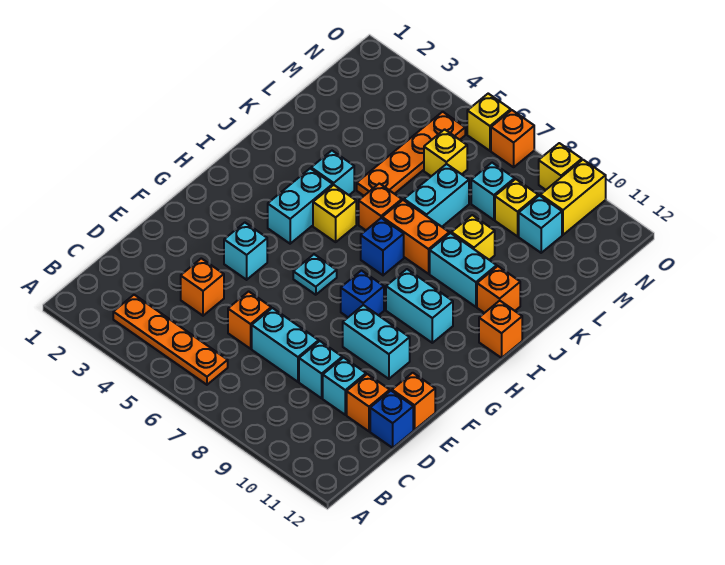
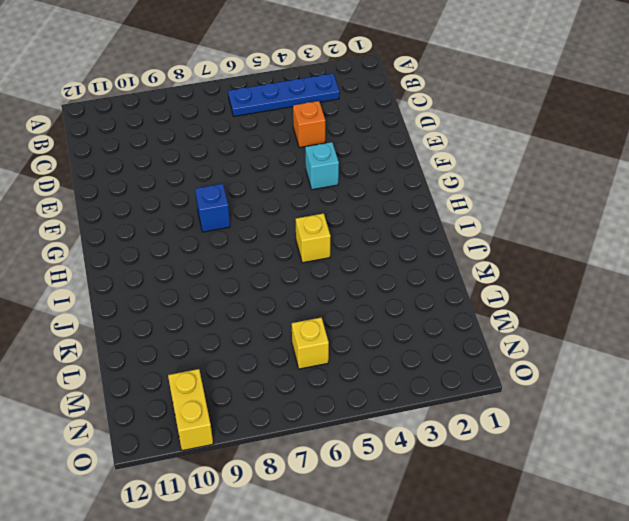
blue 1x4 plate [228,74,340,116] -> orange 1x4 plate [113,295,228,385]
none -> orange 1x1 brick [228,291,271,349]
none -> cyan 1x2 brick [252,308,319,382]
none -> cyan 1x1 brick [299,341,342,398]
none -> cyan 1x1 brick [323,358,366,415]

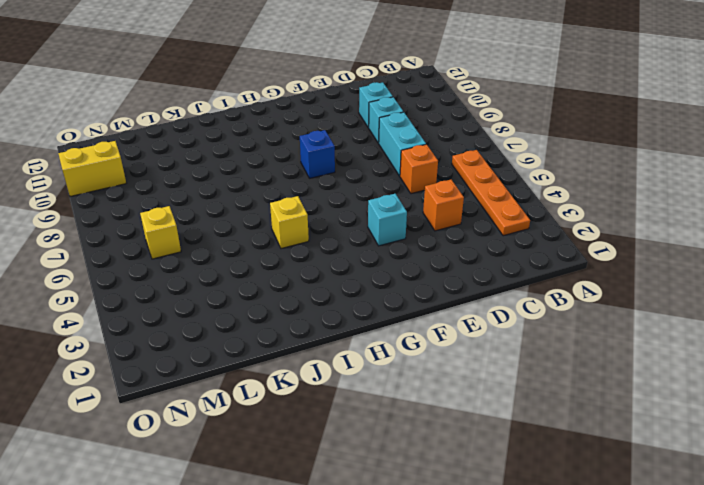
none -> orange 1x1 brick [347,374,390,431]
none -> blue 1x1 brick [370,391,413,448]
none -> orange 1x1 brick [392,373,435,430]
none -> cyan 1x2 brick [343,305,410,379]

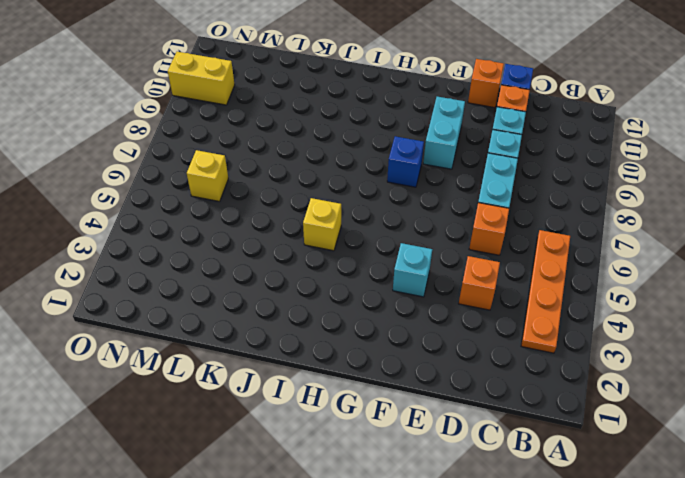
none -> cyan 1x1 plate [293,254,337,295]
none -> cyan 1x2 brick [268,169,333,244]
none -> cyan 1x2 brick [386,269,453,343]
none -> blue 1x1 brick [361,218,404,275]

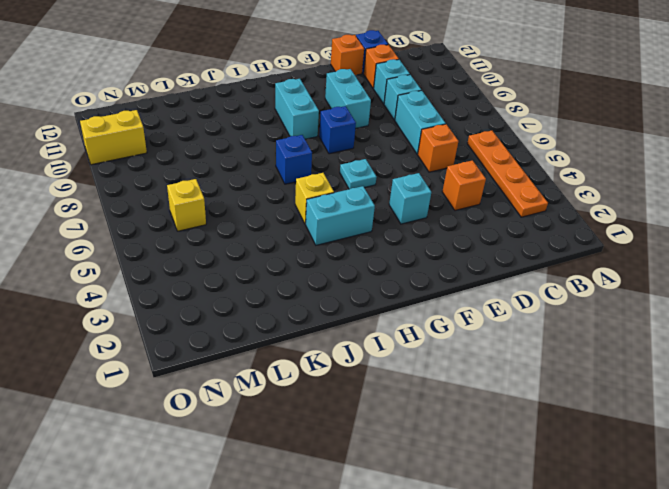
none -> orange 1x1 brick [479,301,522,358]
none -> cyan 1x1 brick [311,151,354,195]
none -> orange 1x1 brick [359,183,402,230]
none -> orange 1x2 brick [382,200,449,274]

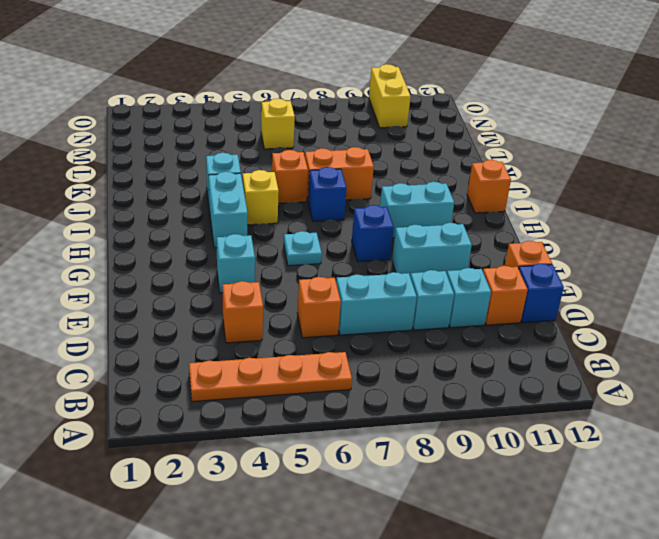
none -> cyan 1x2 brick [430,233,497,307]
none -> orange 1x1 brick [477,266,520,313]
none -> orange 1x4 plate [357,112,465,196]
none -> cyan 1x2 brick [404,164,469,227]

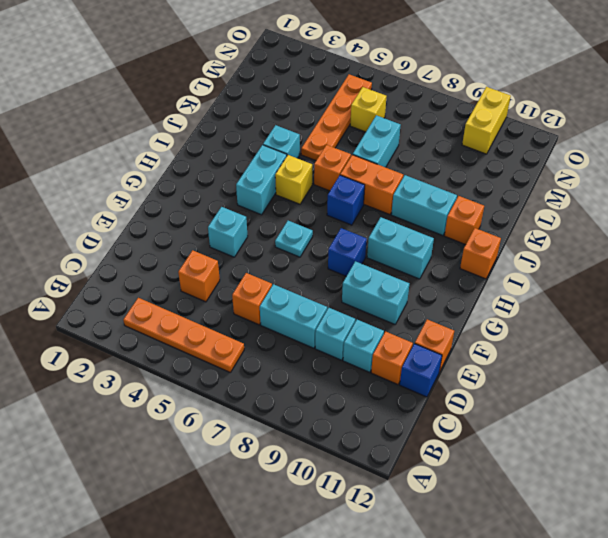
none -> yellow 1x1 brick [451,215,495,260]
none -> cyan 1x1 brick [471,163,515,220]
none -> yellow 1x1 brick [495,179,538,236]
none -> cyan 1x1 brick [519,196,562,253]

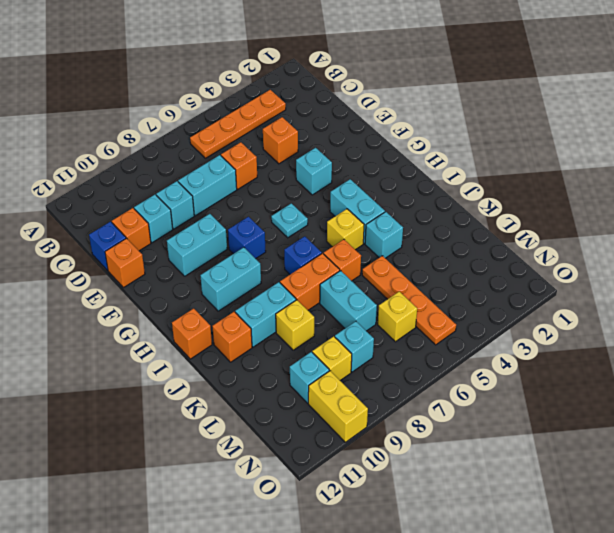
none -> yellow 1x1 brick [467,94,511,151]
none -> orange 1x1 brick [491,110,534,167]
none -> yellow 1x1 brick [539,143,582,190]

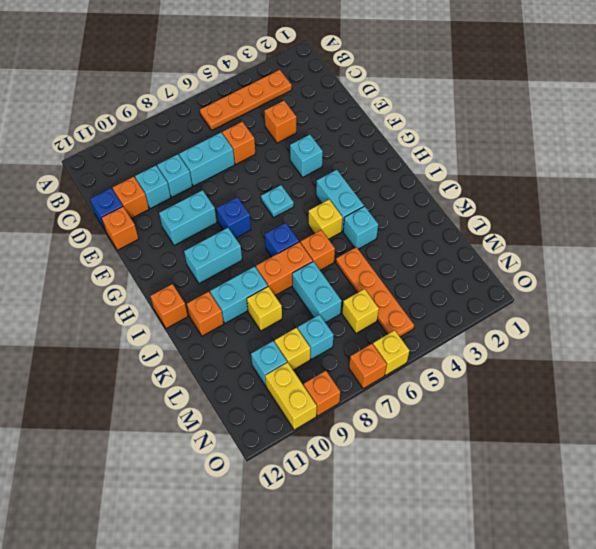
orange 1x1 brick [304,371,340,416] -> yellow 1x1 brick [539,143,582,190]

